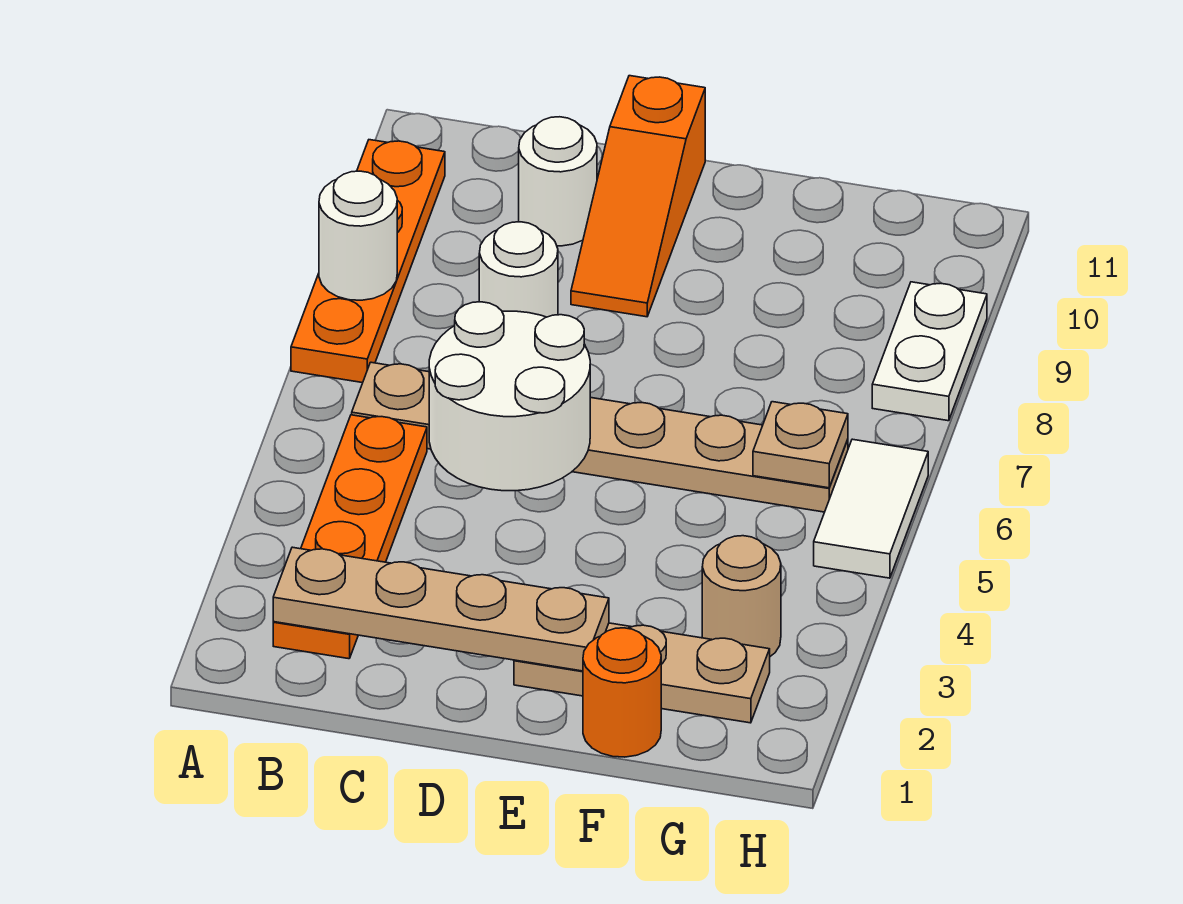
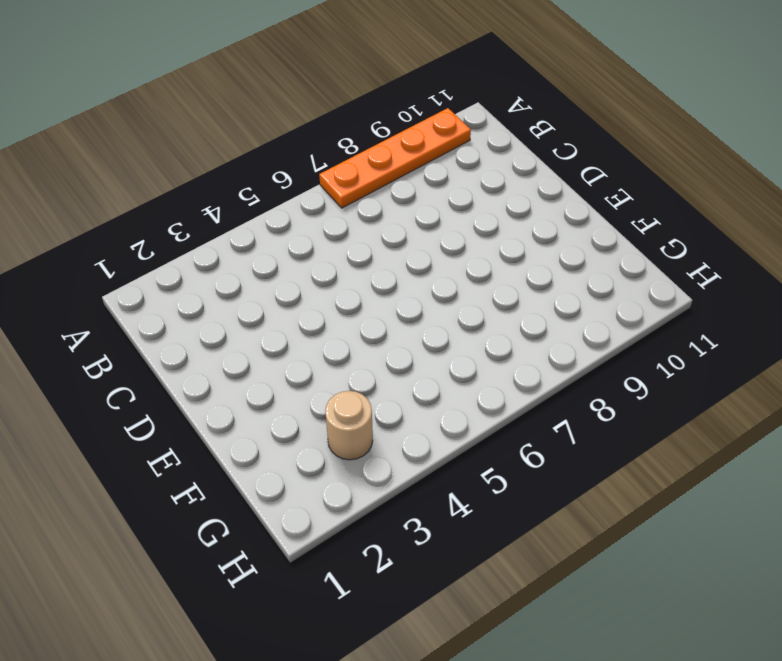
none -> orange 1x4 plate [273,415,427,659]
none -> tan 1x6 plate [352,362,848,512]
none -> white 1x1 round brick [479,222,558,317]

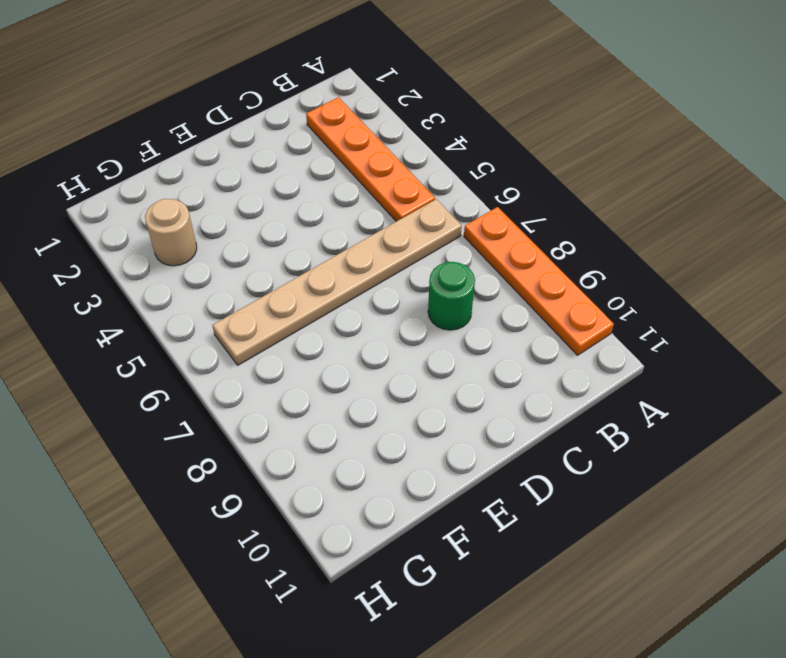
green 1x1 round brick [428,262,475,330] -> white 1x1 round brick [479,222,558,317]
none -> white 1x1 round brick [519,117,597,246]
none -> orange 1x3 slope [571,76,705,317]
none -> tan 1x3 plate [514,623,770,723]

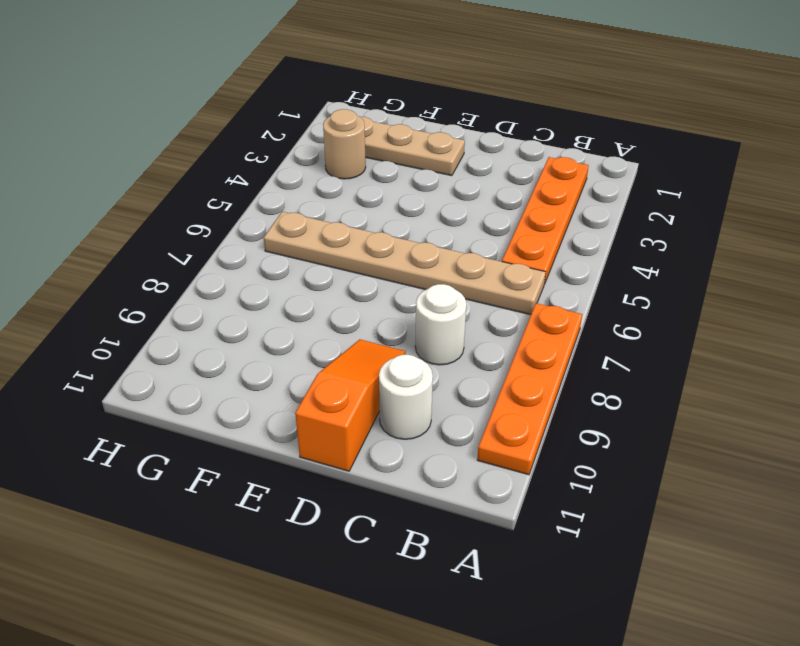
none -> orange 1x1 round brick [583,628,661,757]
none -> white 1x2 tile [814,439,928,578]
none -> white 1x2 plate [872,282,987,421]

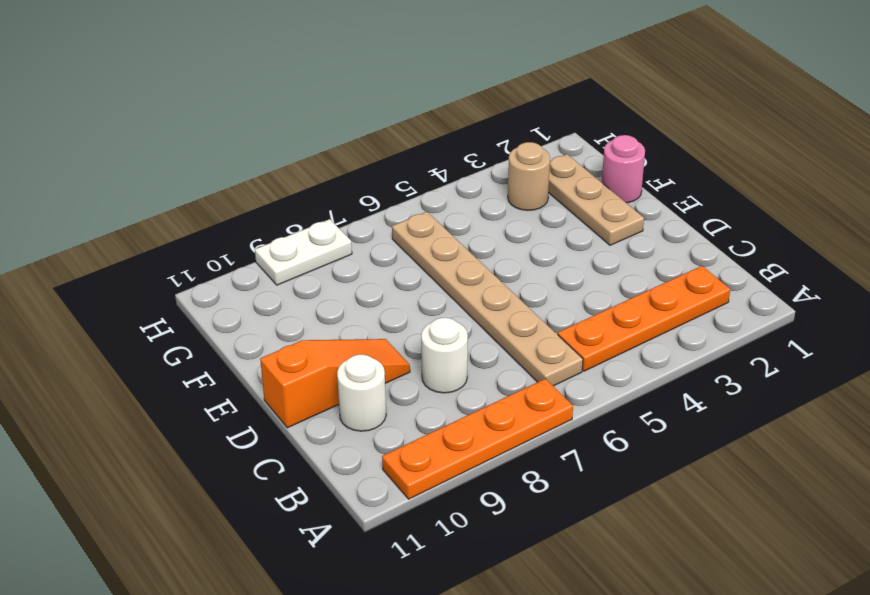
pink 1x1 round brick [602,135,645,203] -> orange 1x1 round brick [583,628,661,757]
none -> white 1x2 tile [814,439,928,578]
none -> white 1x1 round brick [319,171,397,300]
none -> tan 1x4 plate [273,547,609,671]

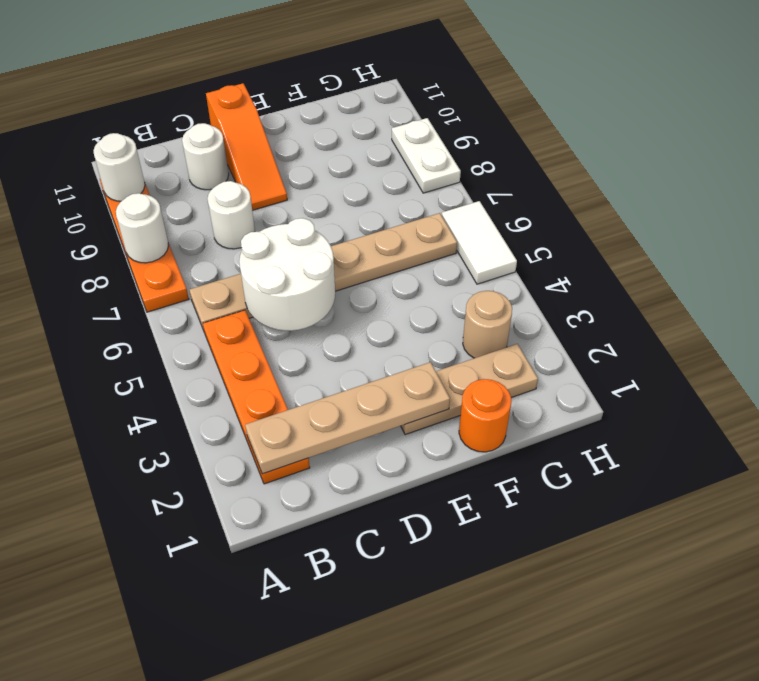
white 1x1 round brick [94,133,145,201] -> none
none -> tan 1x1 plate [753,402,848,488]

